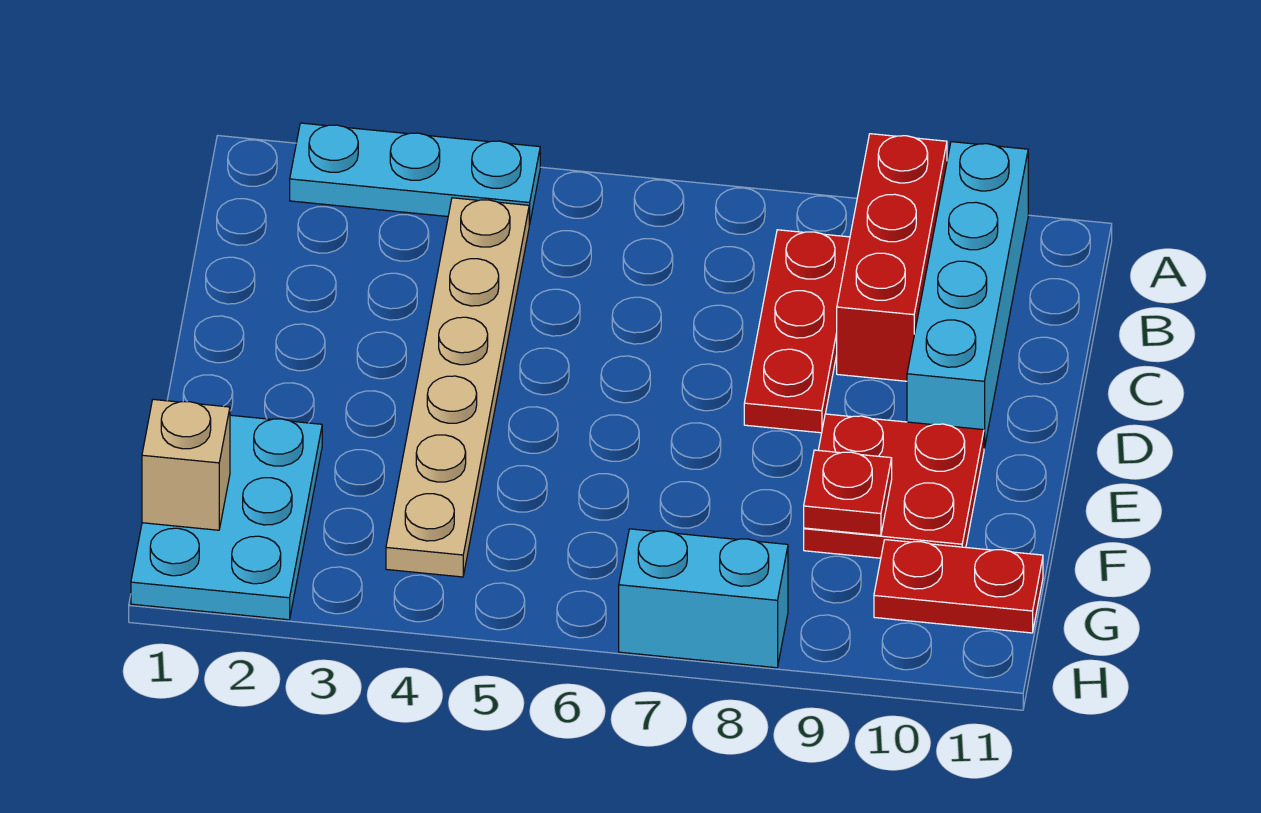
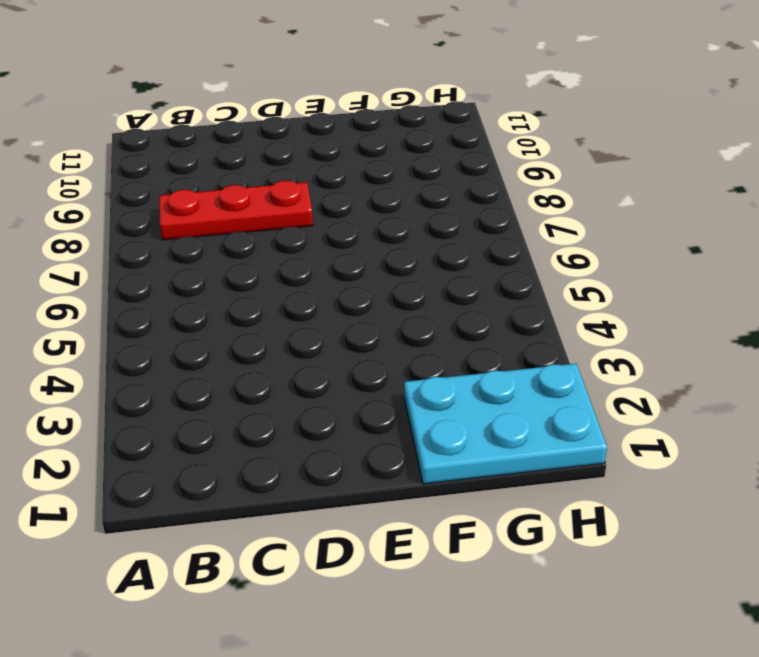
none -> cyan 1x3 plate [290,123,540,224]
none -> red 1x3 brick [837,134,947,381]

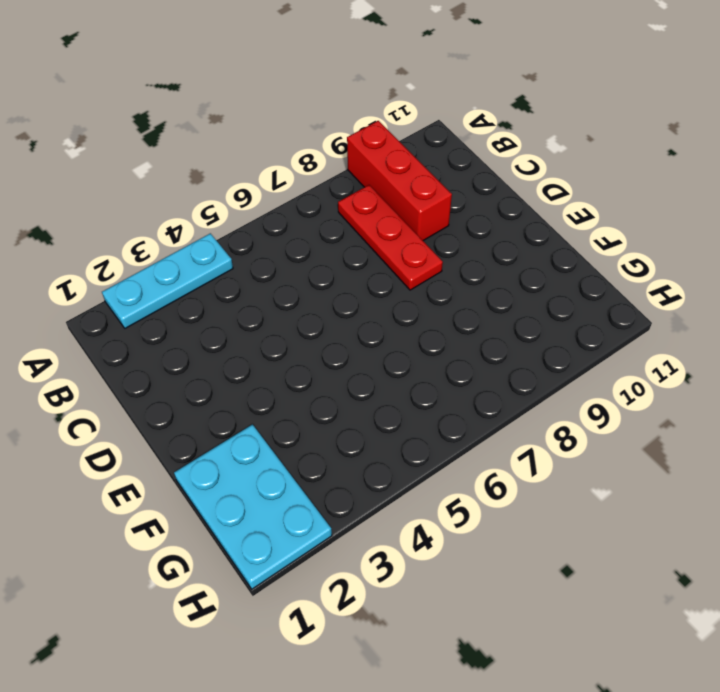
none -> cyan 1x4 brick [907,142,1028,448]
none -> tan 1x6 plate [386,198,529,577]

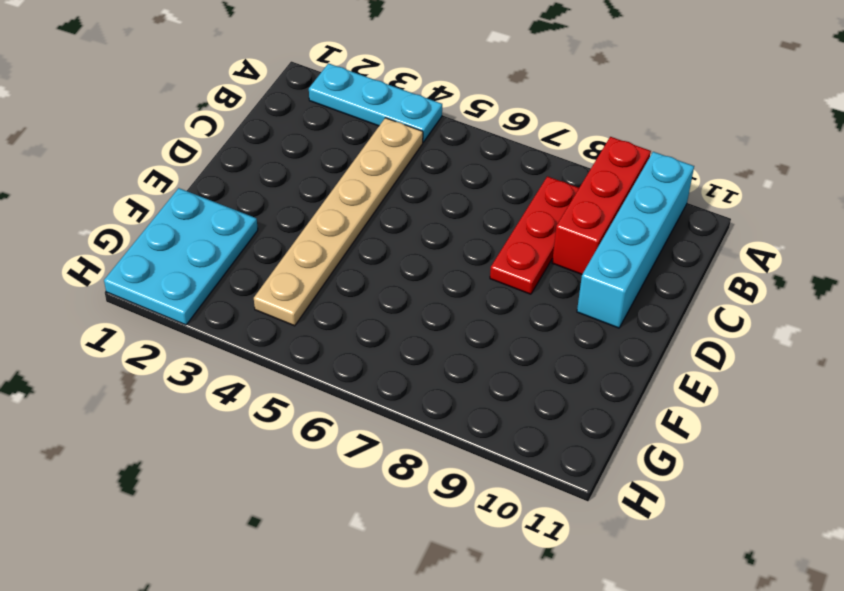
none -> red 2x2 plate [804,414,984,558]
none -> red 1x2 plate [874,540,1043,633]

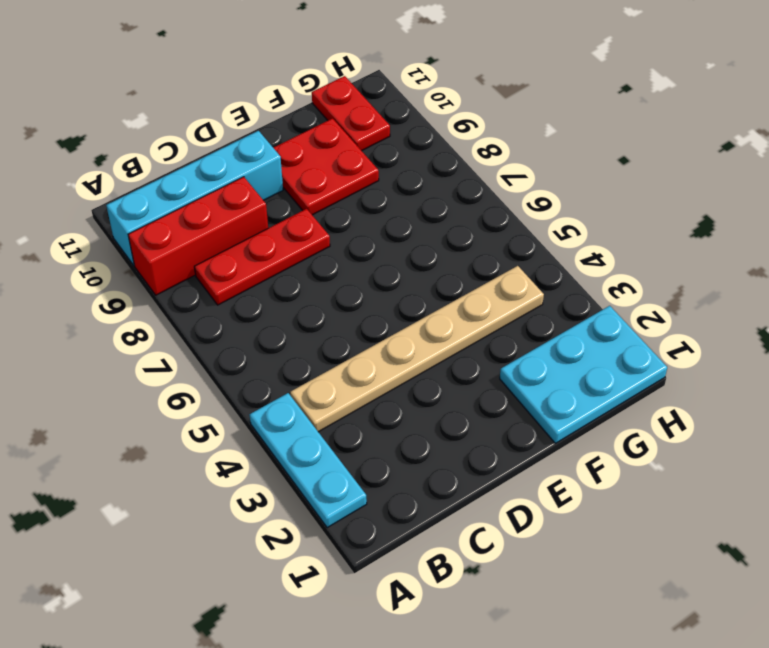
none -> cyan 1x2 brick [619,529,788,668]
none -> red 1x1 plate [804,450,892,536]

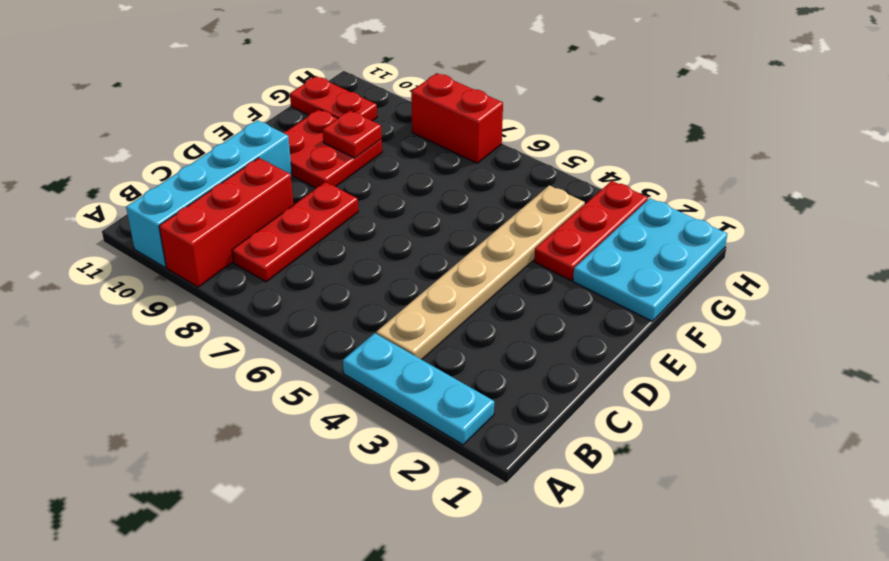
red 1x3 plate [534,181,648,280] -> none
red 1x2 brick [411,73,503,163] -> cyan 1x2 brick [619,529,788,668]
none -> tan 1x1 brick [142,399,230,530]

